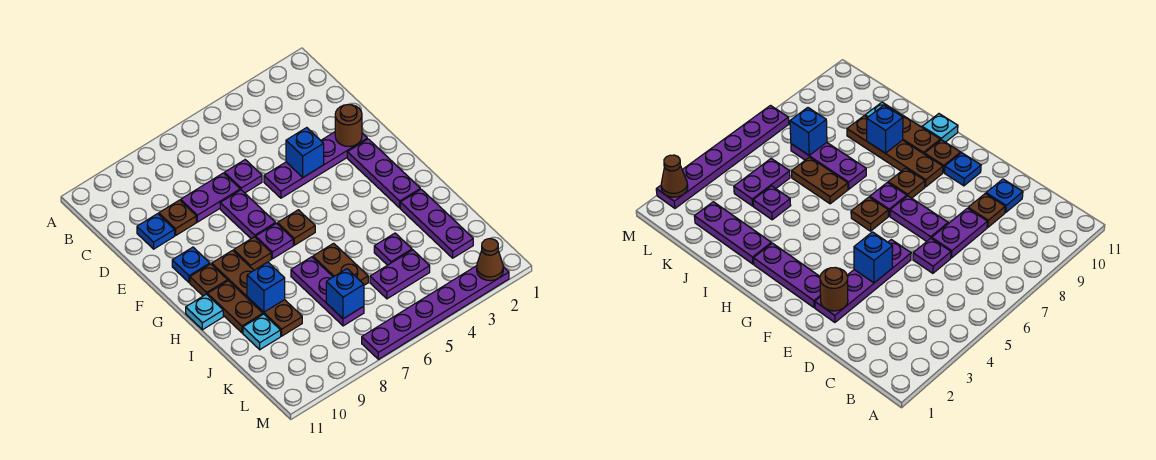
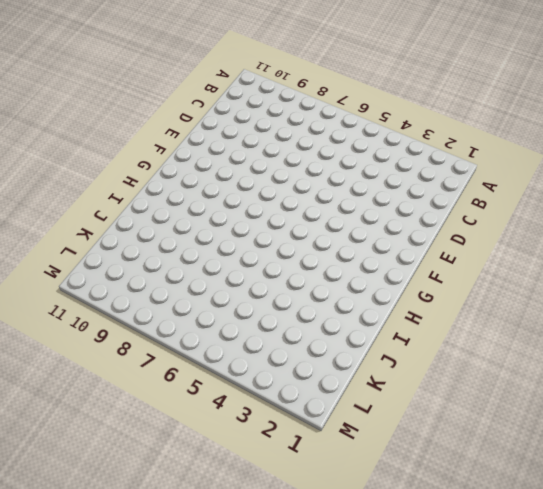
none -> purple 1x1 plate [224,160,262,193]
none -> purple 1x2 plate [181,173,240,222]
none -> brown 1x1 plate [159,200,196,235]

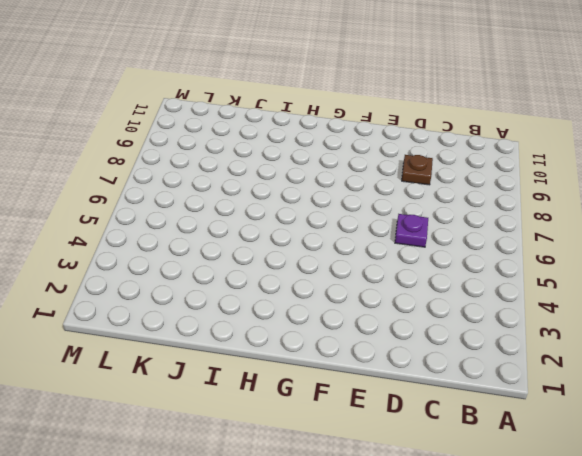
none -> purple 1x2 plate [181,173,240,222]
none -> blue 1x1 plate [137,214,175,249]
none -> purple 1x4 plate [264,132,367,198]

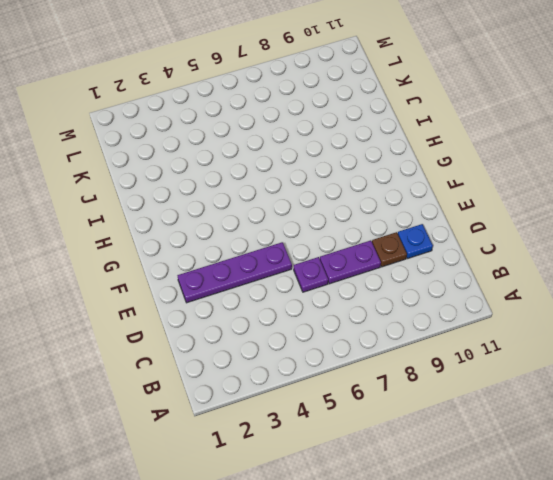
none -> purple 1x2 plate [220,190,276,239]
none -> purple 1x3 plate [347,139,420,208]
none -> blue 1x1 plate [172,247,210,283]

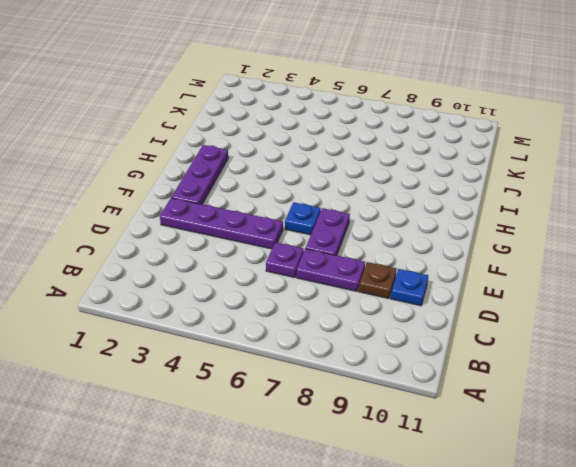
blue 1x1 plate [285,202,321,235] -> blue 1x1 plate moved to [172,247,210,283]
none -> brown 1x1 plate [277,210,315,245]
none -> purple 1x1 plate [256,223,293,259]
none -> brown 1x1 plate [234,237,271,270]

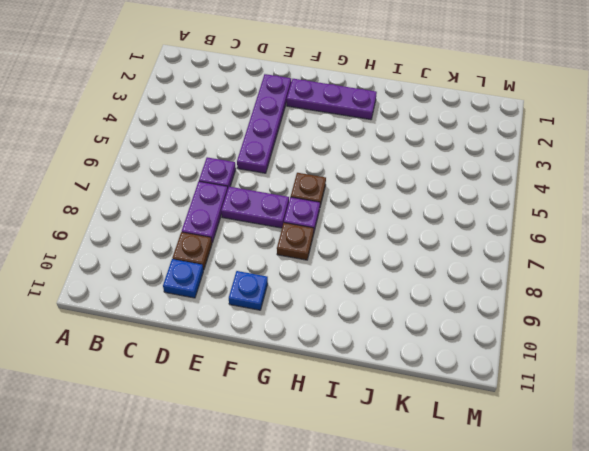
none -> brown 1x4 plate [212,250,302,336]
none -> brown 1x1 plate [190,264,228,296]
none -> brown 1x2 plate [208,281,263,333]

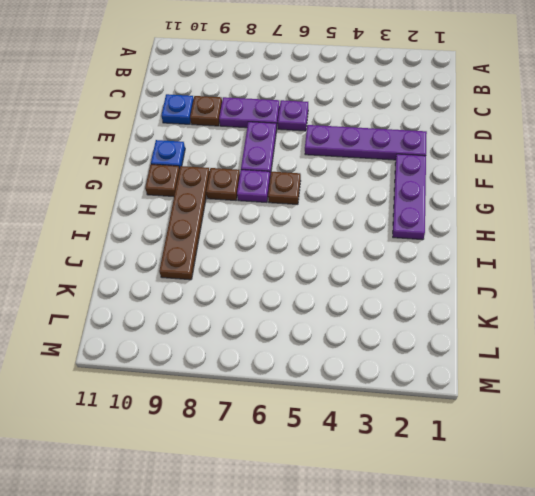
none -> brown 1x2 plate [208,281,263,333]
none -> cyan 1x1 plate [186,294,223,330]
none -> purple 1x3 plate [400,189,473,258]

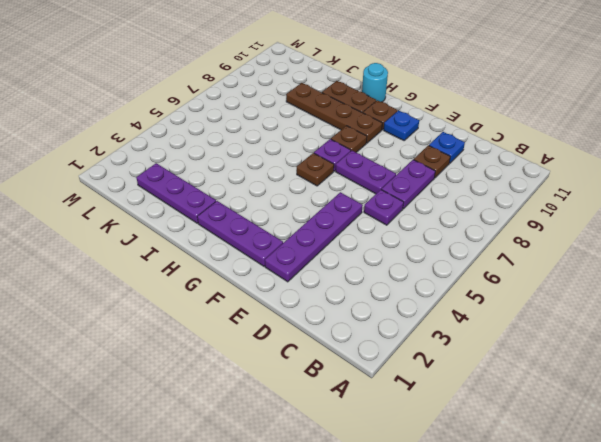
cyan 1x1 round brick [362,63,388,102] -> cyan 1x1 plate [186,294,223,330]
none -> brown 1x2 plate [313,243,368,285]
none -> purple 1x3 plate [291,257,364,326]
none -> purple 1x1 plate [374,233,412,265]

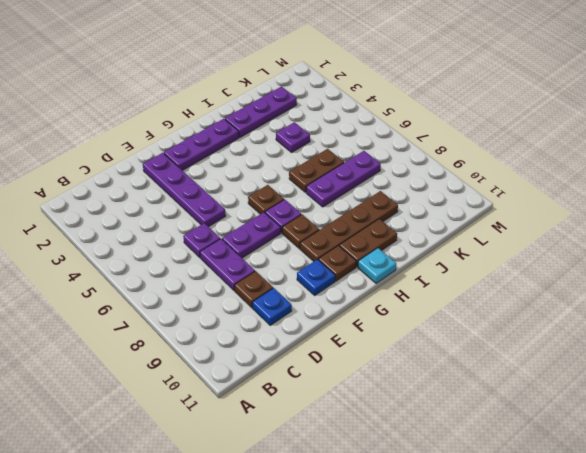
none -> cyan 1x1 plate [243,314,281,350]
none -> purple 1x2 plate [370,250,430,299]
none -> purple 1x6 plate [362,266,509,359]

